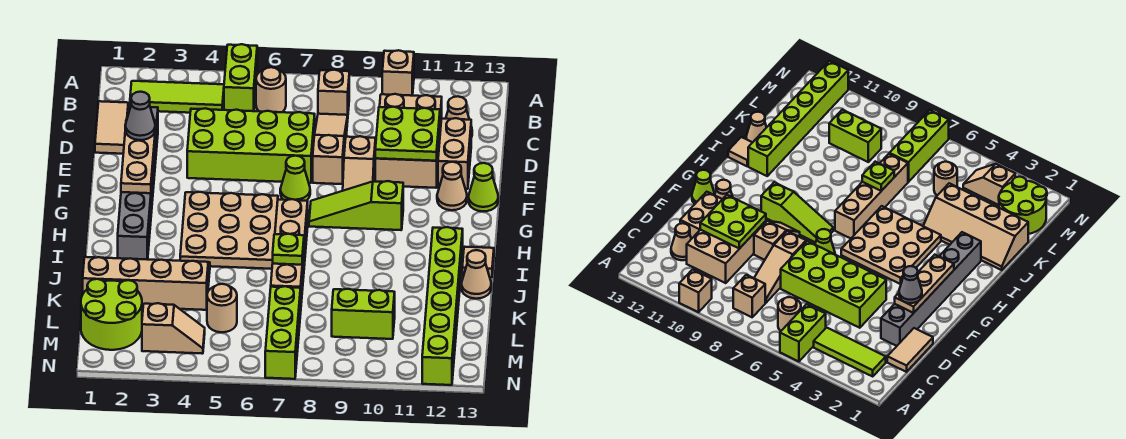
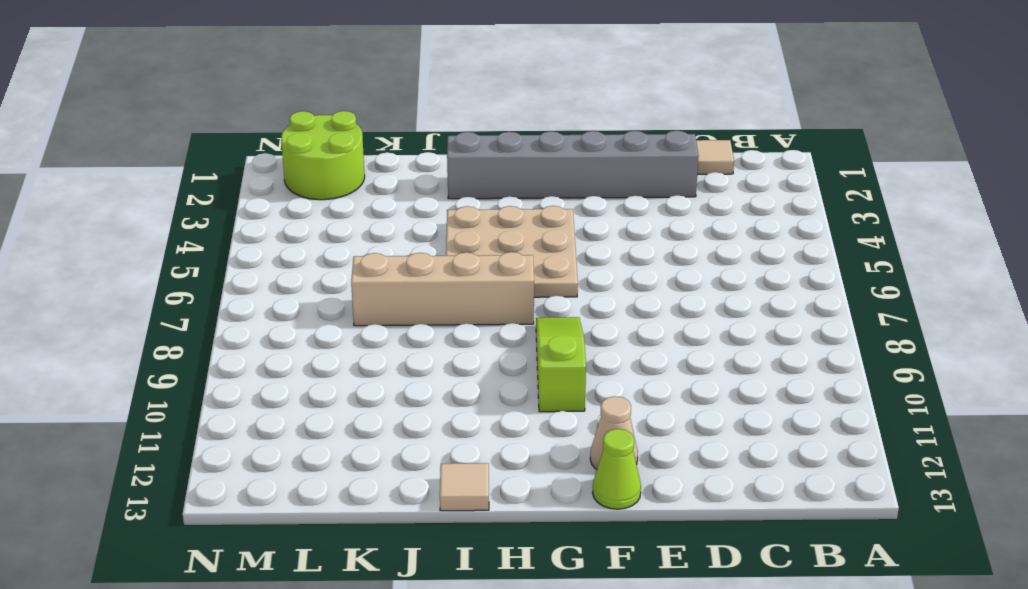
none -> lime 1x2 brick [224,44,257,111]
none -> tan 1x1 brick [382,50,414,96]
none -> lime 1x3 tile [130,81,224,113]
none -> tan 1x1 round brick [256,67,286,112]

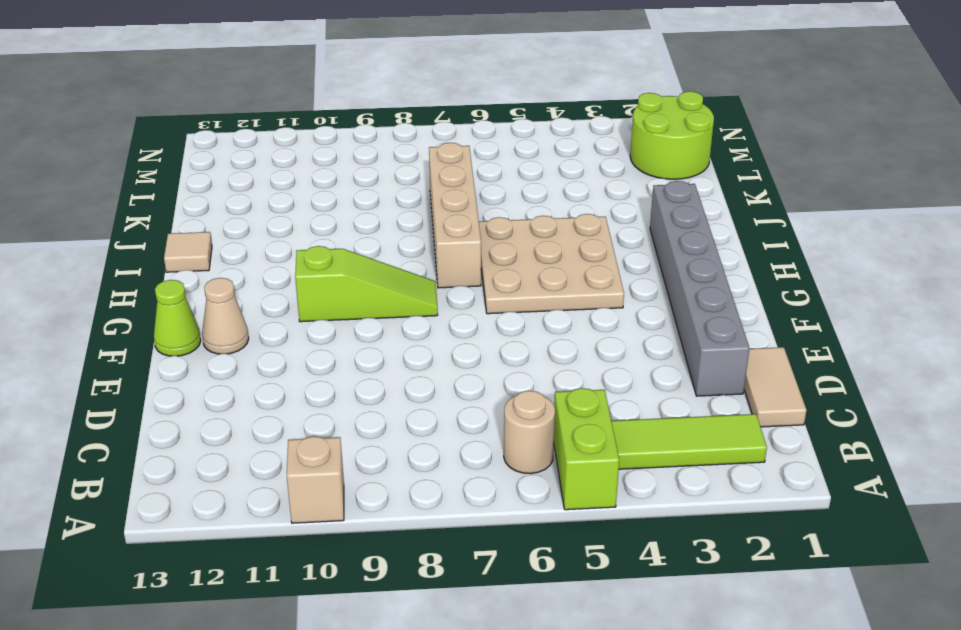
none -> tan 1x1 brick [318,70,349,115]
none -> tan 1x3 slope [313,114,348,184]
none -> tan 2x3 brick [375,94,442,188]
none -> tan 1x1 cone [446,96,472,137]

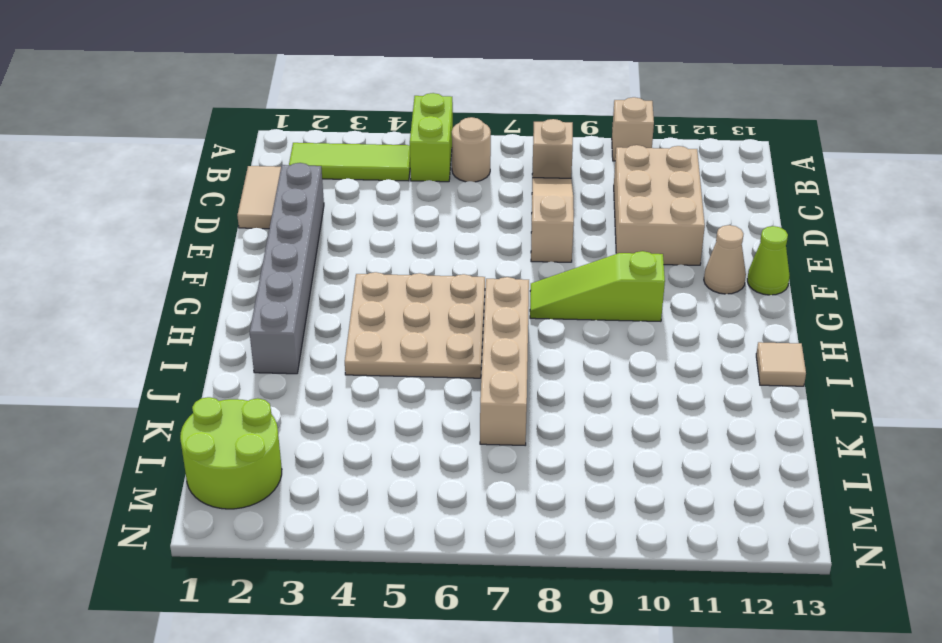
none -> tan 1x1 cone [446,96,472,137]
none -> lime 2x4 brick [187,108,315,183]
none -> tan 1x2 brick [438,118,471,189]
none -> tan 1x2 slope [343,136,376,191]

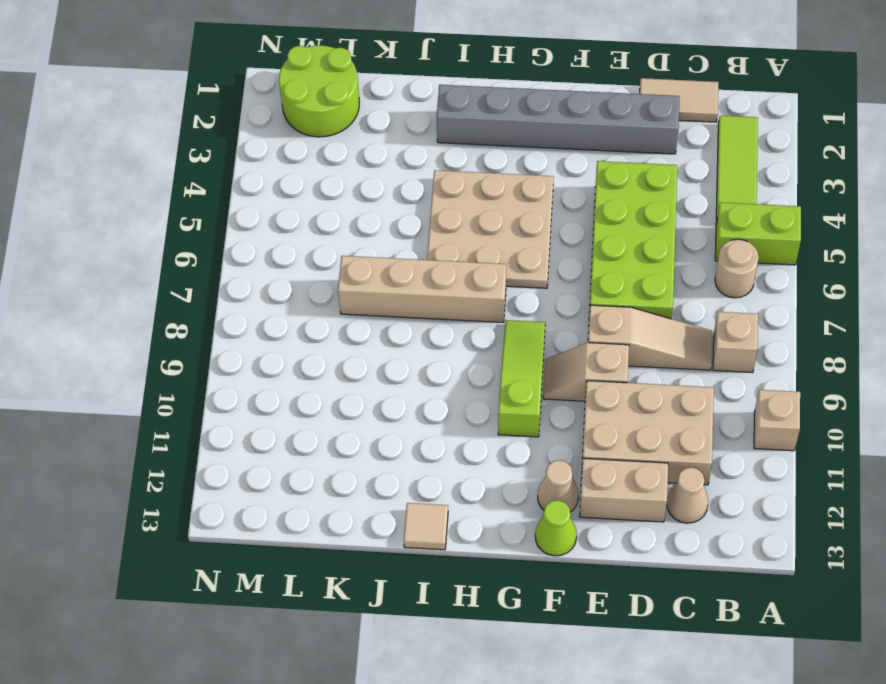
none -> lime 1x1 cone [280,156,310,201]
none -> lime 1x6 brick [422,227,463,385]
none -> tan 2x4 slope [83,257,210,310]
none -> tan 1x1 cone [461,250,491,299]

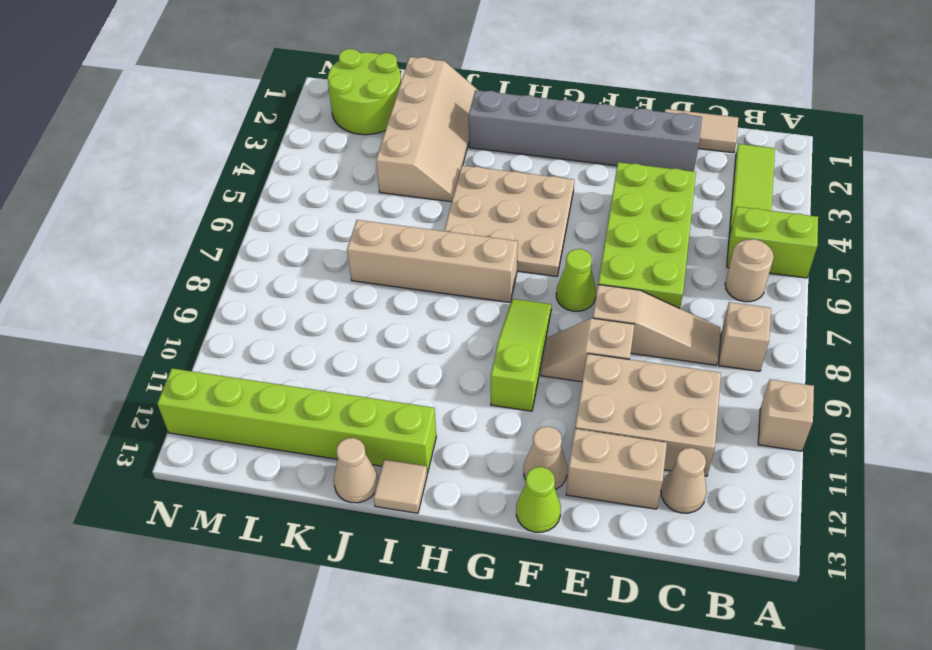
none -> tan 1x1 round brick [207,284,237,332]
none -> lime 1x3 brick [265,286,301,379]
none -> lime 1x2 brick [332,289,395,339]
none -> tan 1x2 slope [142,303,205,354]

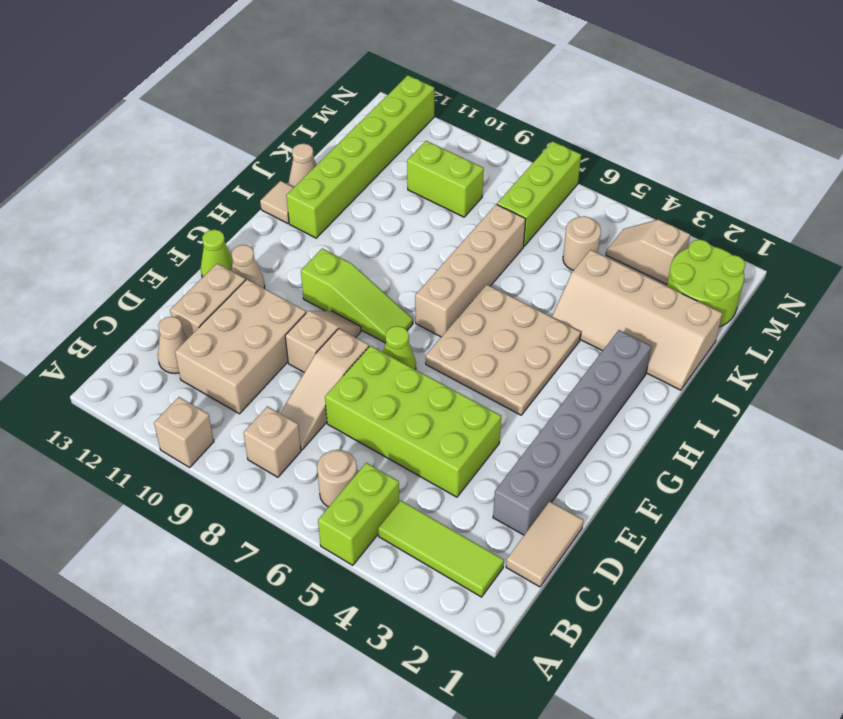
none -> lime 2x2 plate [375,107,440,161]
none -> tan 1x3 plate [121,119,156,193]
none -> lime 1x1 plate [273,234,304,265]
none -> grey 1x1 cone [125,92,155,140]

